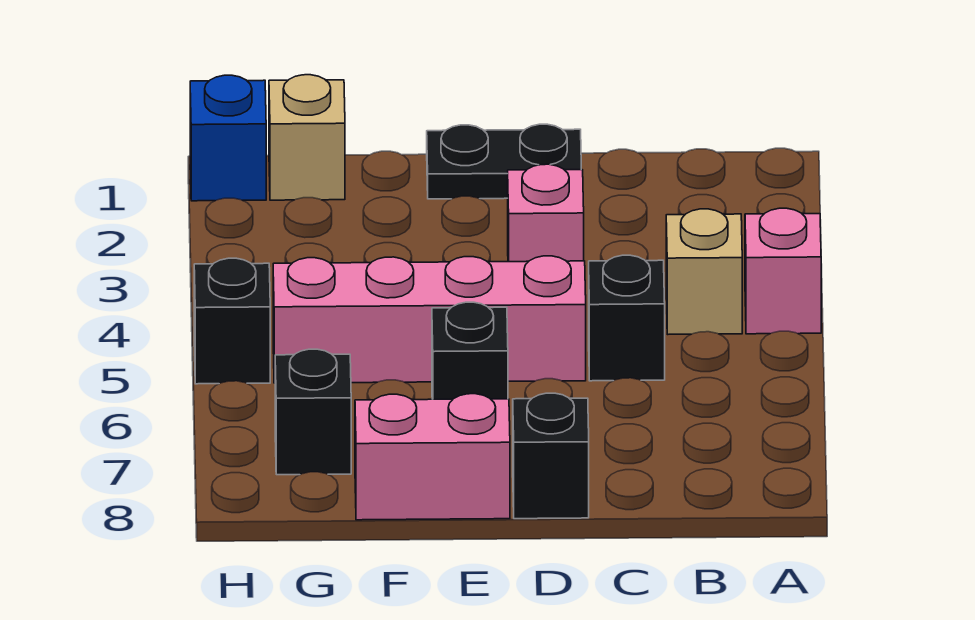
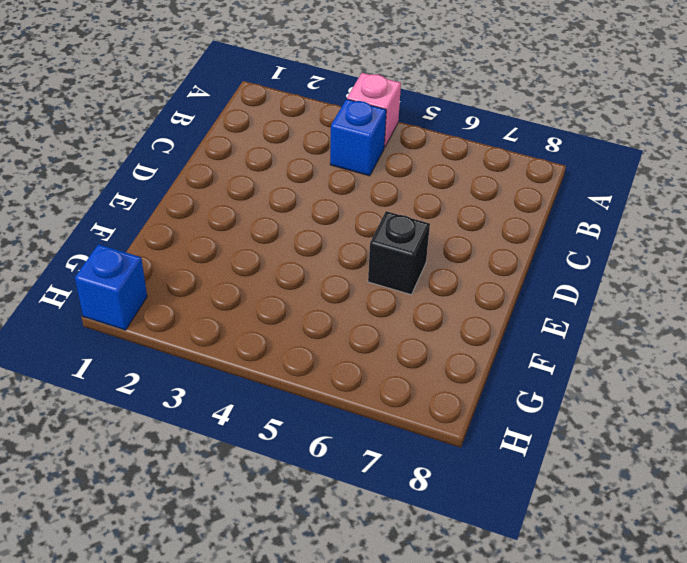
blue 1x1 brick [330,99,386,176] -> tan 1x1 brick [666,209,742,334]
none -> black 1x1 brick [589,255,665,381]
none -> black 1x2 plate [427,124,581,199]
none -> pink 1x1 brick [508,164,584,262]

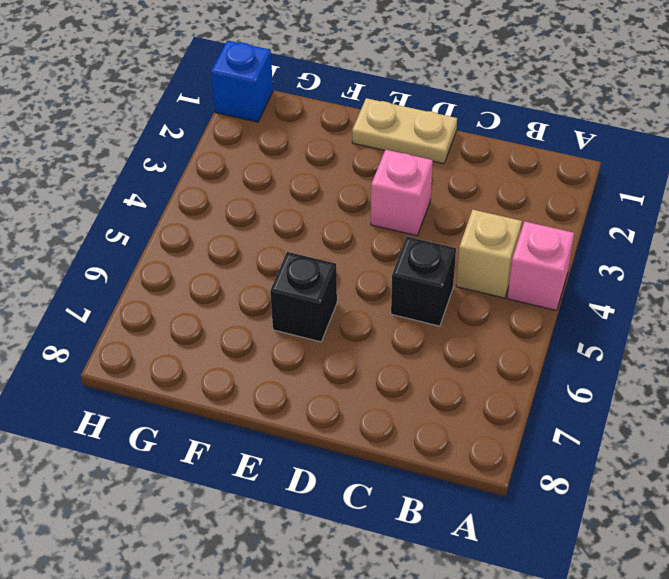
tan 1x2 plate [352,98,457,164] -> black 1x2 plate [427,124,581,199]
none -> pink 1x4 brick [273,256,586,383]
none -> black 1x1 brick [513,393,589,519]
none -> pink 1x2 brick [355,394,510,520]

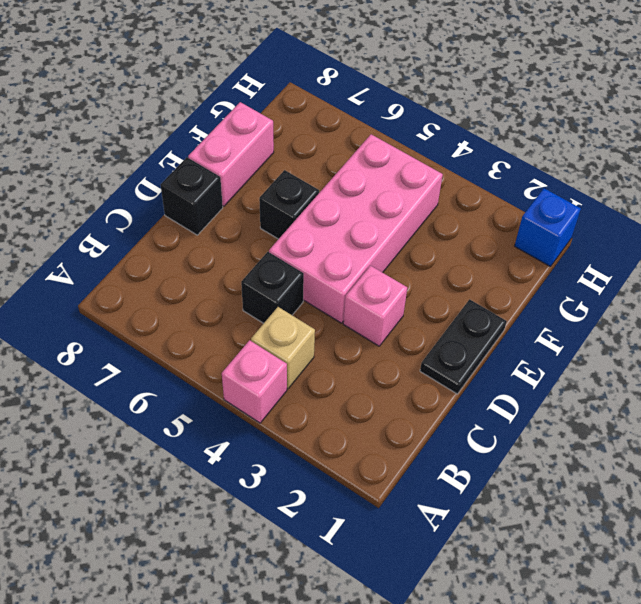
pink 2x4 brick [269,134,443,323] -> pink 1x4 brick [273,256,586,383]
none -> tan 1x1 brick [269,75,345,200]
none -> black 1x1 brick [275,349,351,475]
none -> black 1x1 brick [194,258,270,384]

